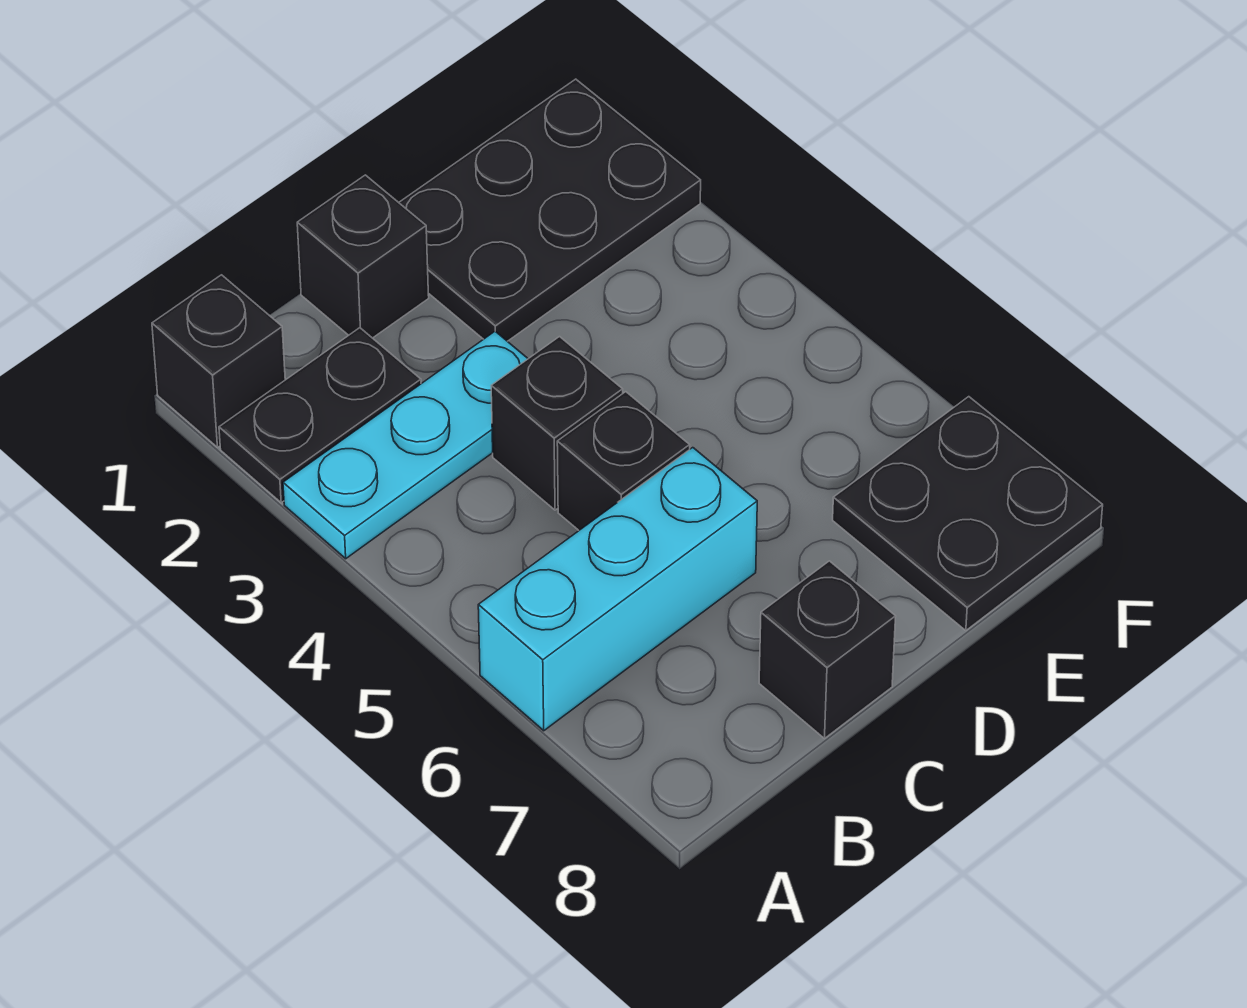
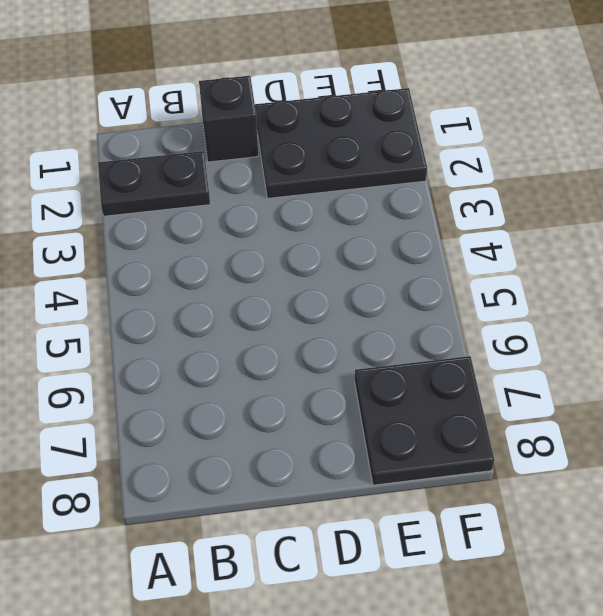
none -> black 1x1 brick [152,275,285,447]
none -> cyan 1x3 plate [283,331,528,559]

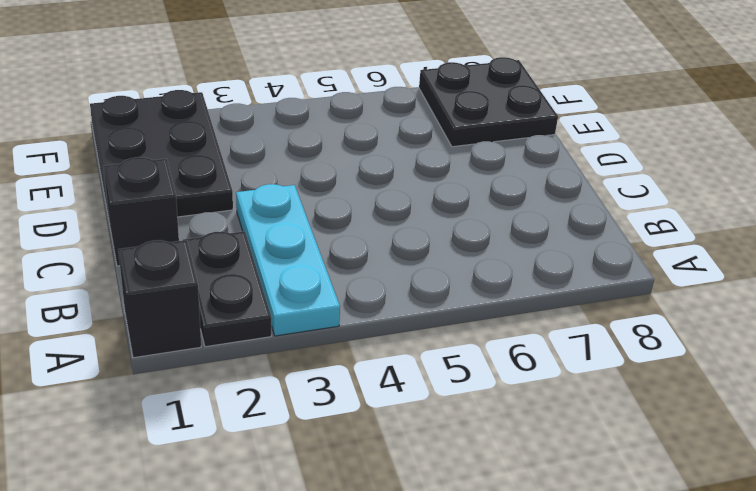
none -> cyan 1x3 brick [478,448,757,731]
none -> black 1x1 brick [491,337,623,510]

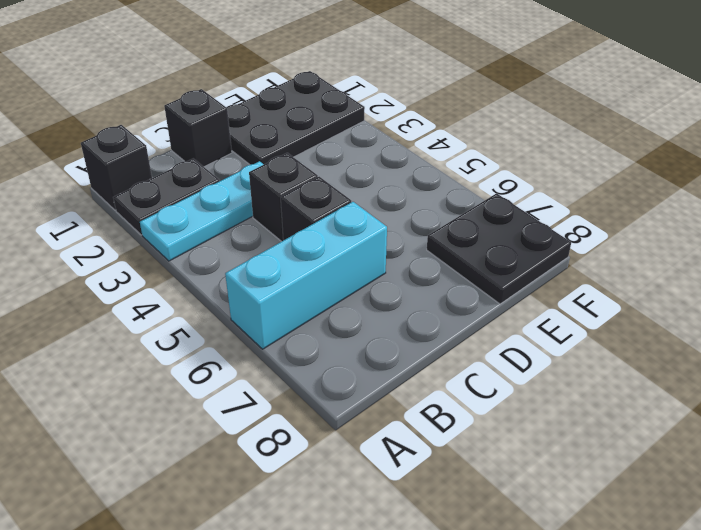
none -> black 1x1 brick [759,561,896,738]

